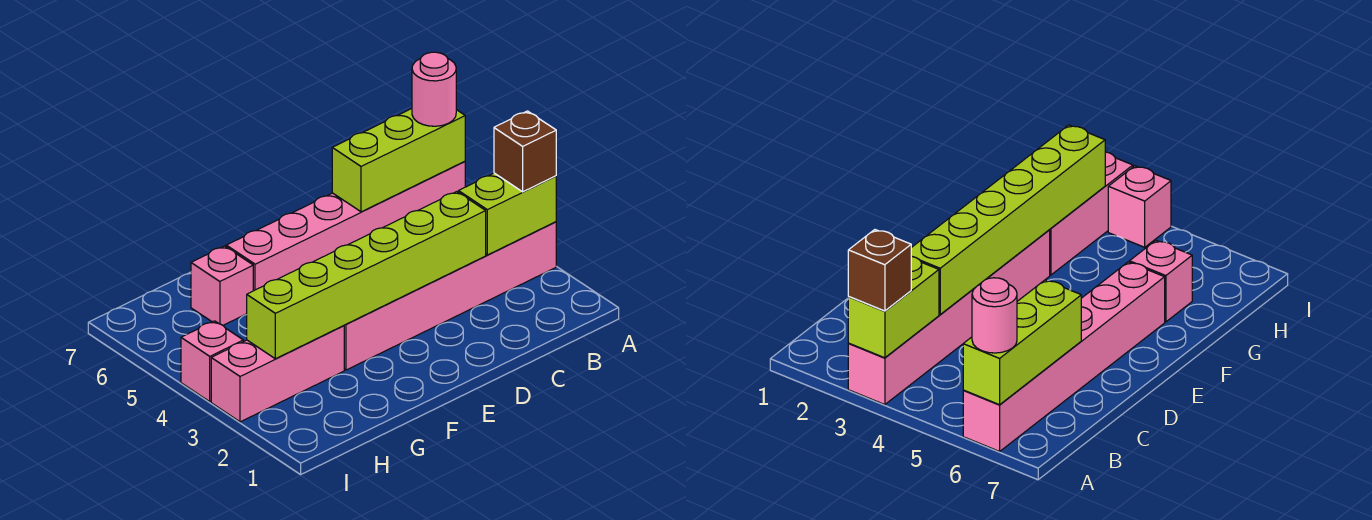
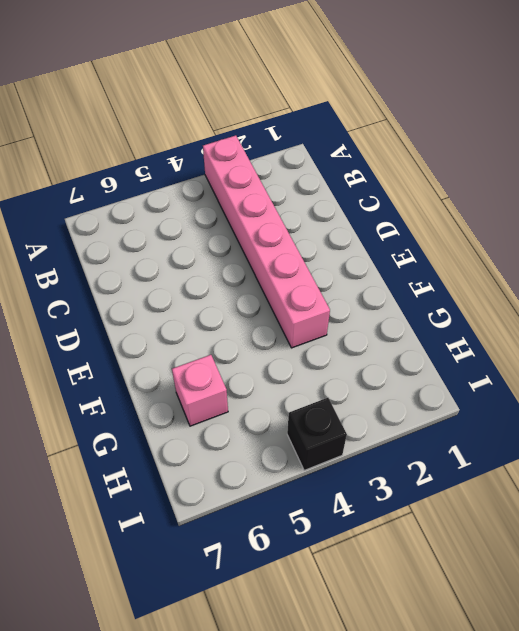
black 1x1 brick [287,398,347,470] -> pink 1x1 brick [181,321,243,402]
none -> pink 1x6 brick [226,161,465,291]
none -> pink 1x3 brick [211,326,344,422]

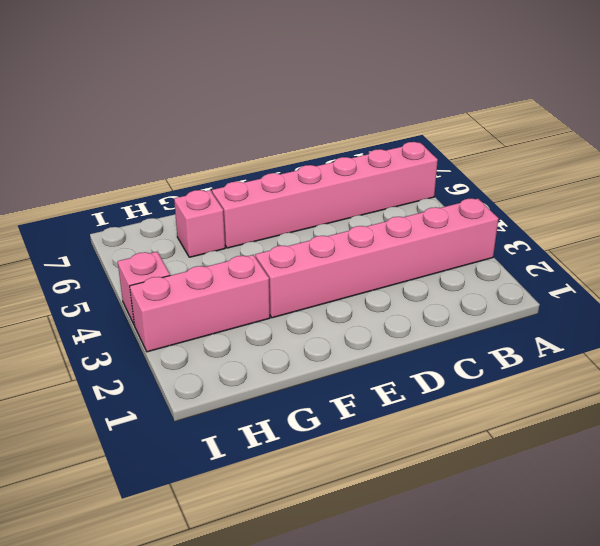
none -> lime 1x2 brick [459,173,556,255]
none -> lime 1x3 brick [332,109,465,212]

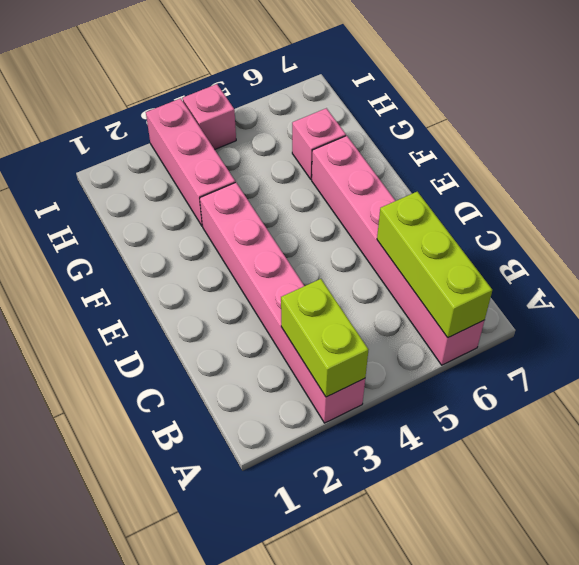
none -> lime 1x6 brick [247,192,486,359]
none -> brown 1x1 brick [494,111,556,192]

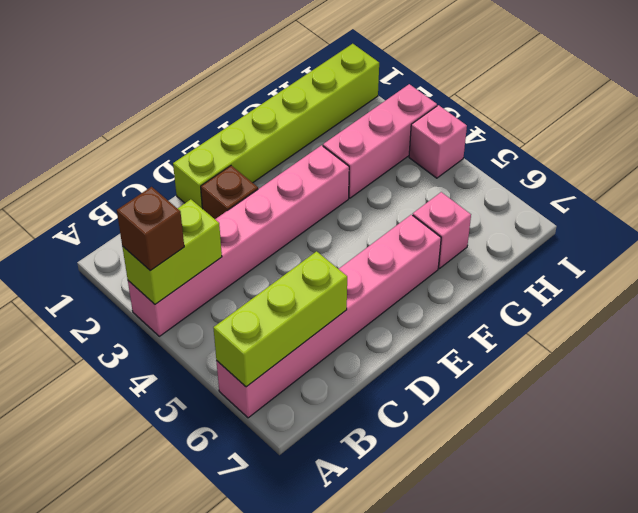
lime 1x6 brick [173,44,379,209] -> lime 1x6 brick moved to [247,192,486,359]
brown 1x1 brick [201,166,258,219] -> none
none -> pink 1x1 round brick [412,52,456,126]

